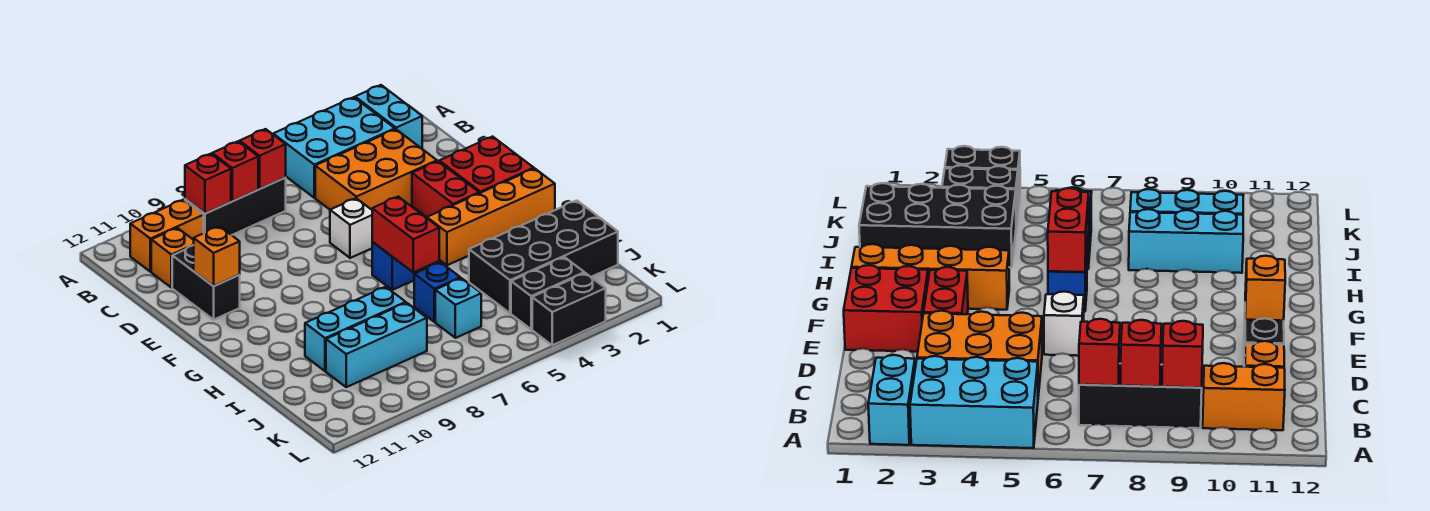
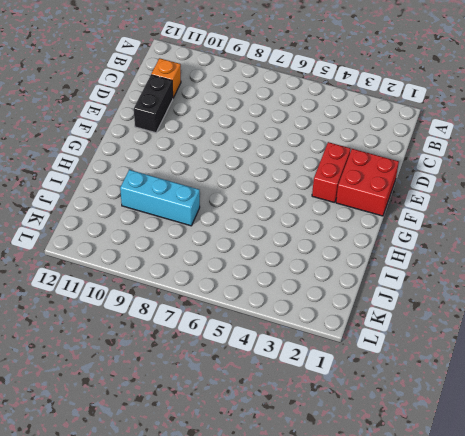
none -> cyan 1x2 brick [355,85,422,149]
none -> cyan 2x3 brick [273,97,395,198]
none -> black 1x3 brick [185,178,286,235]

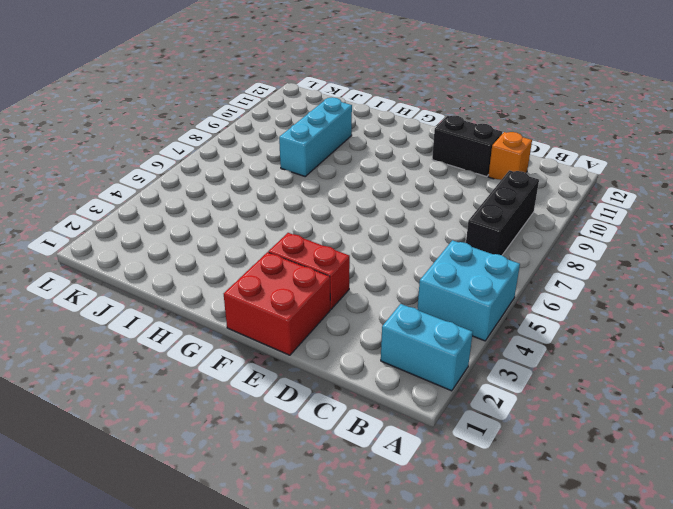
cyan 2x2 brick [417,240,520,341] -> cyan 2x3 brick [273,97,395,198]
none -> orange 1x2 brick [130,200,204,272]
none -> orange 2x3 brick [315,129,437,210]
none -> white 1x1 brick [330,198,372,258]

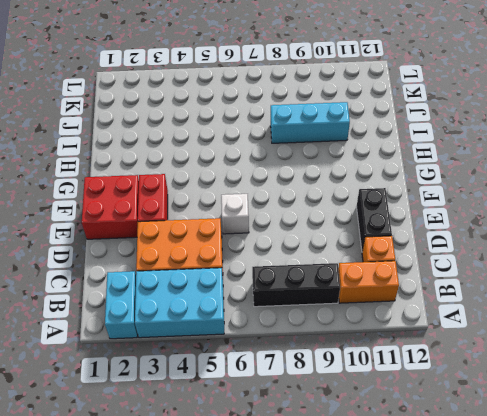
none -> orange 1x4 brick [427,169,555,265]
none -> blue 1x1 brick [372,242,418,290]
none -> black 2x4 brick [469,201,618,313]

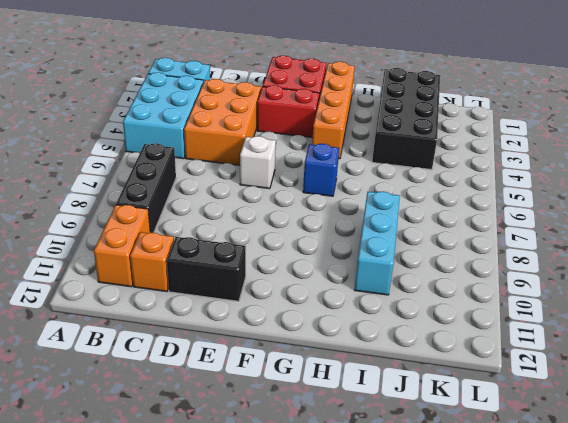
none -> blue 1x1 brick [414,262,460,322]
none -> cyan 1x1 brick [435,278,481,338]
none -> cyan 1x3 brick [326,303,427,387]

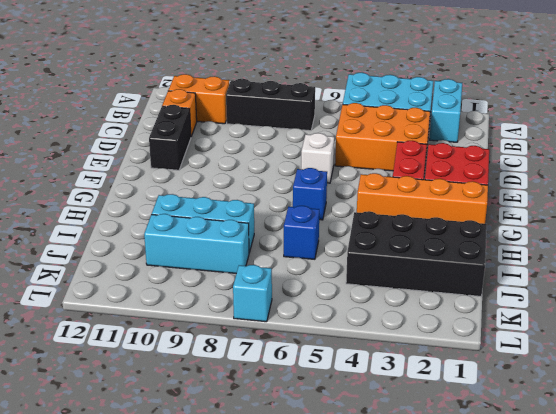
cyan 1x1 brick [233,265,272,322] -> cyan 1x1 brick moved to [435,278,481,338]
none -> black 1x2 brick [511,257,584,329]
none -> black 1x2 brick [532,273,606,345]
none -> red 1x1 brick [240,129,286,189]

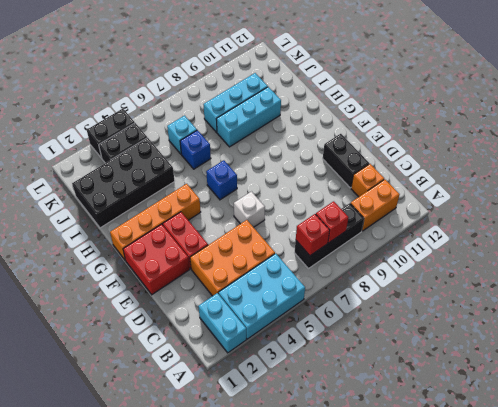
none -> red 1x1 brick [185,154,231,214]
none -> orange 1x1 brick [194,226,240,286]
none -> red 1x2 brick [372,197,439,272]

